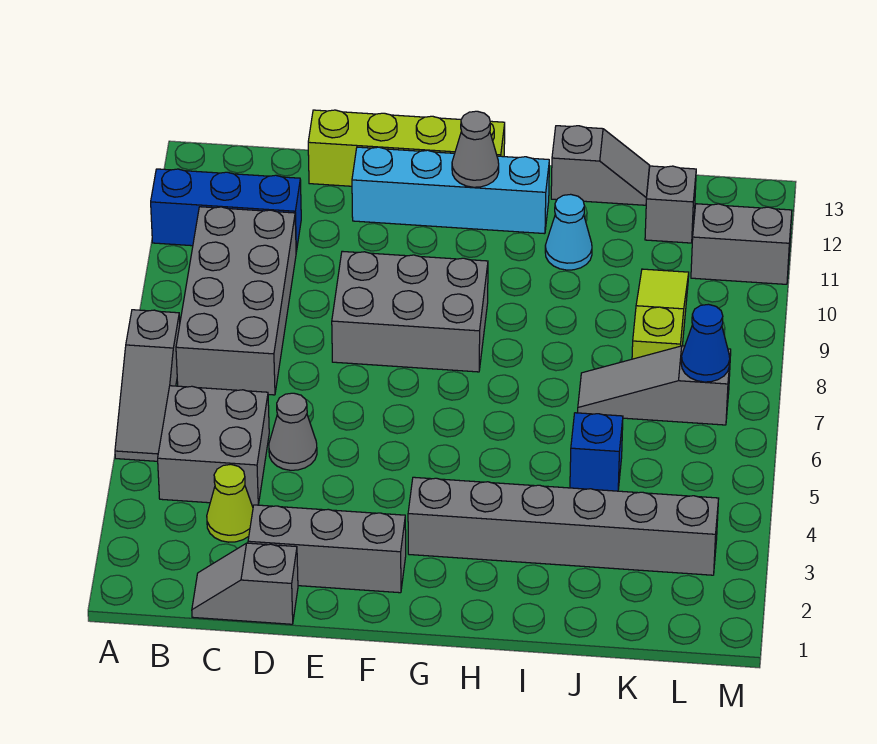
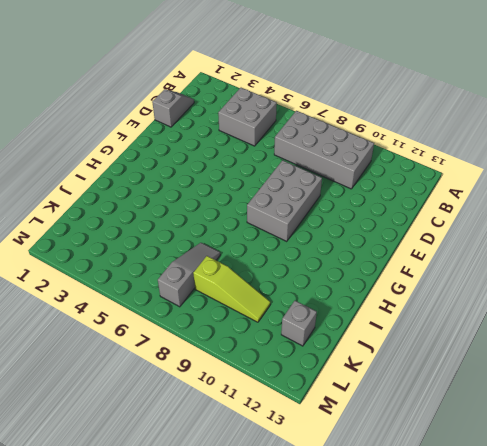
none -> grey 1x3 slope [115,310,180,461]
none -> blue 1x3 brick [151,169,301,252]
none -> lime 1x1 cone [207,465,253,542]

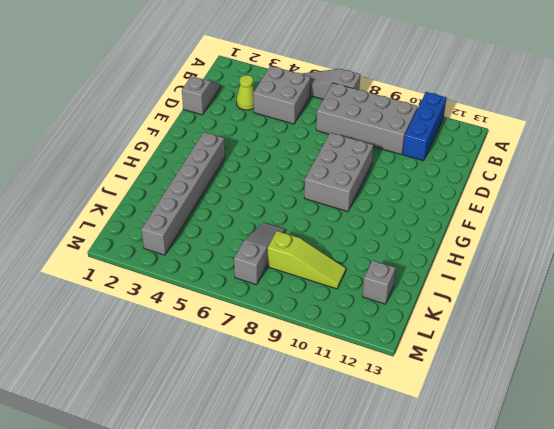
none -> grey 1x3 brick [248,505,406,593]
none -> grey 1x1 cone [269,393,317,470]
none -> lime 1x4 brick [308,110,505,186]

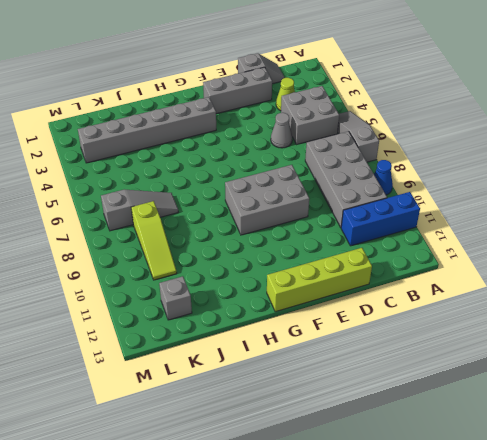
blue 1x1 cone [374,160,393,195] -> blue 1x1 cone moved to [681,304,730,382]
none -> cyan 1x4 brick [352,147,549,234]
none -> cyan 1x1 cone [545,194,592,270]
none -> grey 1x2 slope [551,126,650,205]

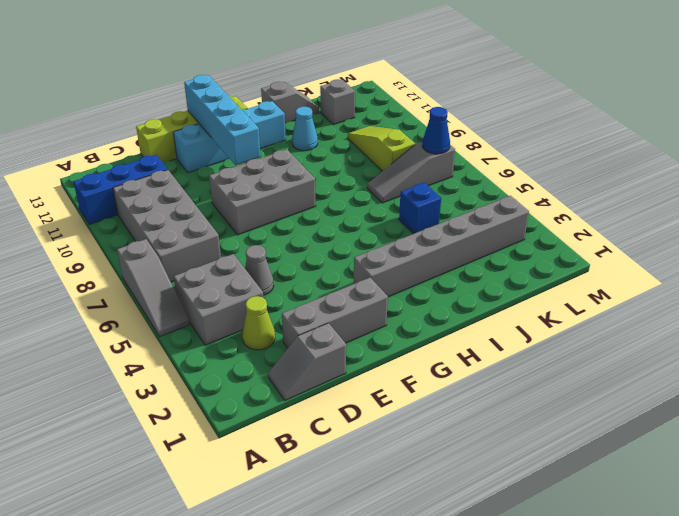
cyan 1x4 brick [184,75,261,165] -> none
none -> grey 1x2 brick [691,204,792,284]
none -> grey 1x1 cone [452,111,499,187]

